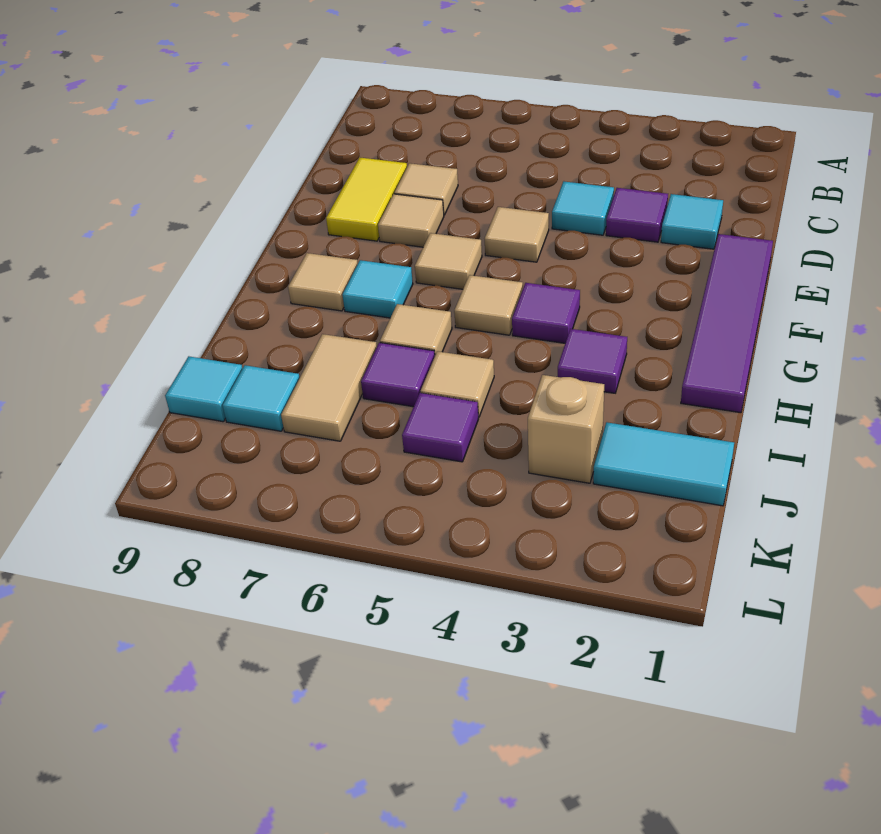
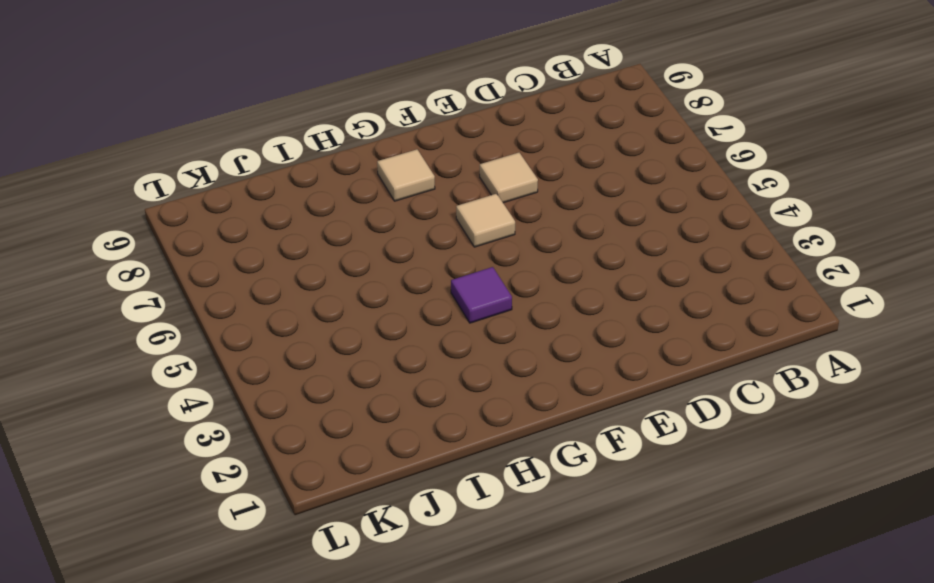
none -> cyan 1x1 tile [661,194,723,249]
none -> purple 1x1 tile [606,188,668,242]
none -> cyan 1x1 tile [552,181,614,235]

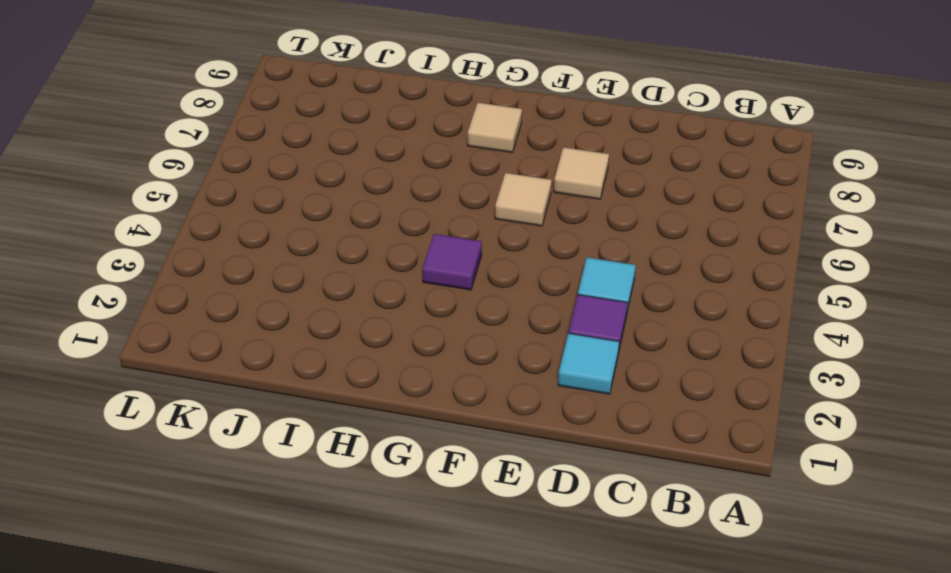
none -> tan 1x1 tile [394,163,458,215]
none -> yellow 1x2 tile [326,158,407,241]
none -> purple 1x4 tile [681,234,773,413]

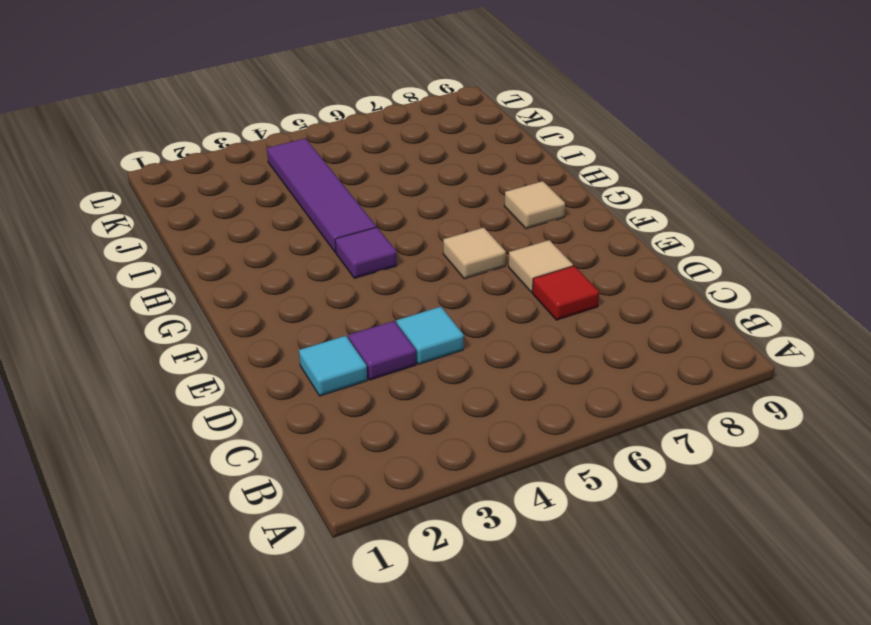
red 1x1 tile [532,266,599,320] -> tan 1x1 tile [394,163,458,215]
purple 1x4 tile [267,138,376,253] -> purple 1x4 tile moved to [681,234,773,413]
none -> yellow 1x2 tile [326,158,407,241]
none -> tan 1x1 tile [485,207,549,262]
none -> tan 1x1 tile [454,275,523,335]

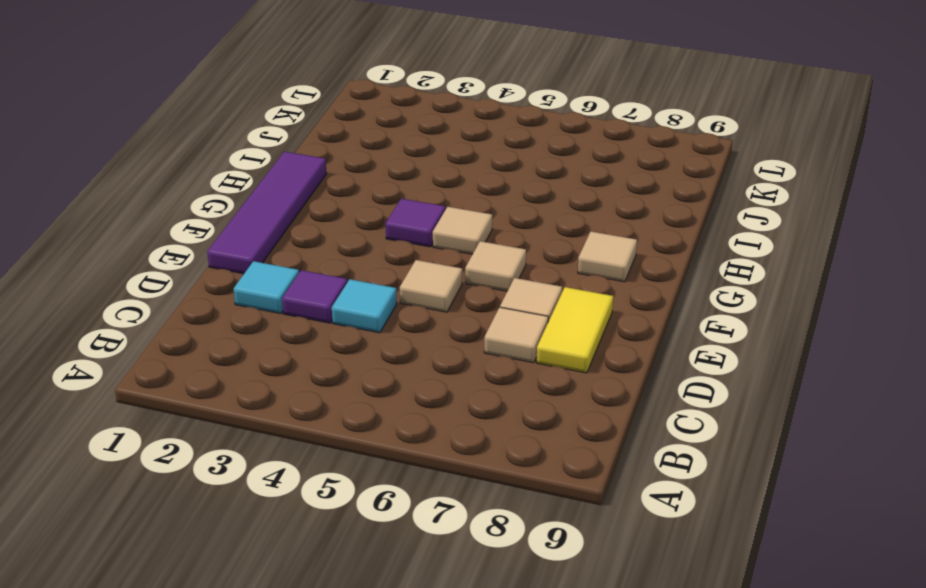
none -> cyan 1x1 tile [342,260,413,318]
none -> purple 1x1 tile [558,329,627,393]
none -> tan 1x1 tile [380,304,452,355]

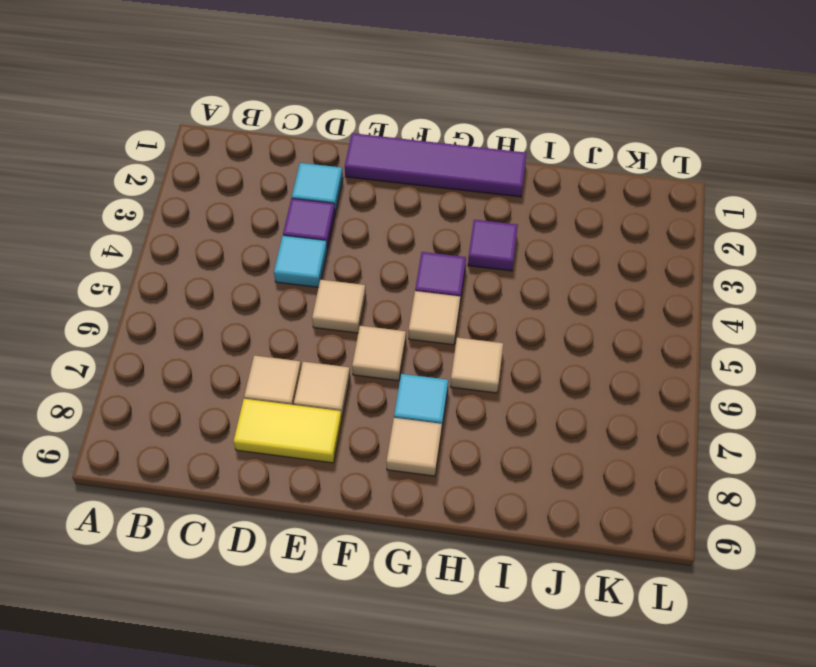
none -> tan 1x1 tile [421,351,494,417]
none -> purple 1x1 tile [361,343,435,407]
none -> tan 1x2 tile [281,334,377,441]

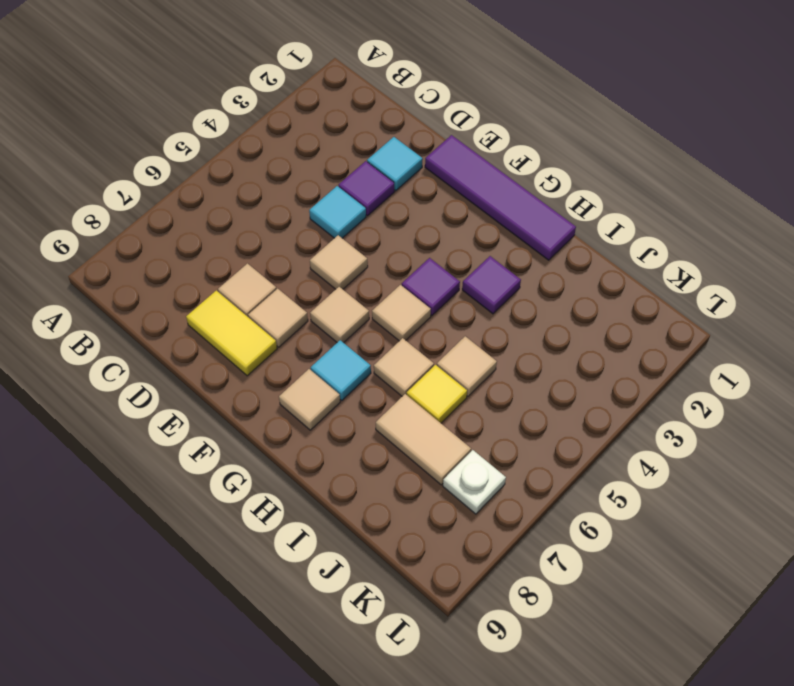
yellow 1x1 tile [407,365,467,423] -> purple 1x1 tile [361,343,435,407]
white 1x1 plate [443,450,506,514] -> none
none -> cyan 1x2 tile [593,422,734,506]
none -> tan 1x1 brick [528,375,604,483]
none -> purple 1x1 tile [402,393,478,462]

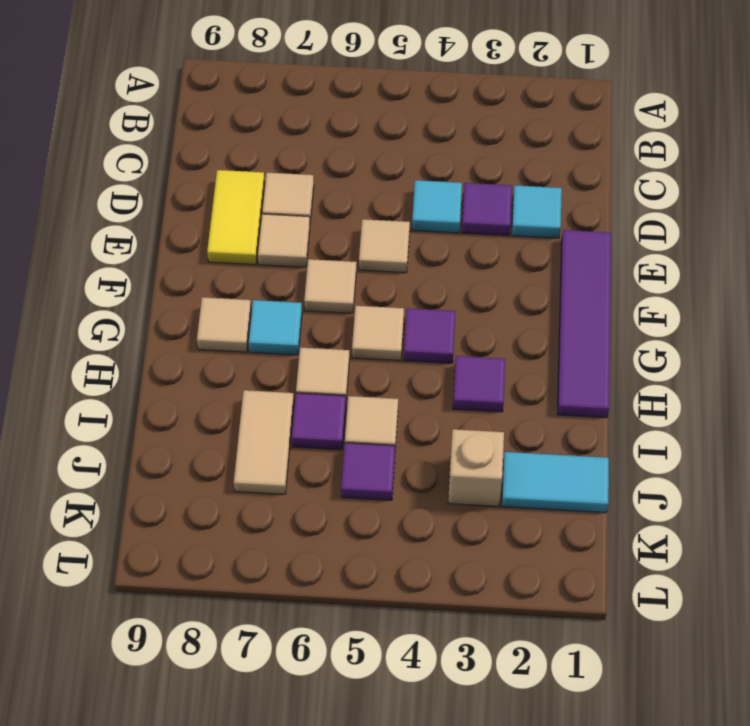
none -> cyan 1x1 tile [223,365,300,431]
none -> cyan 1x1 tile [165,356,243,422]

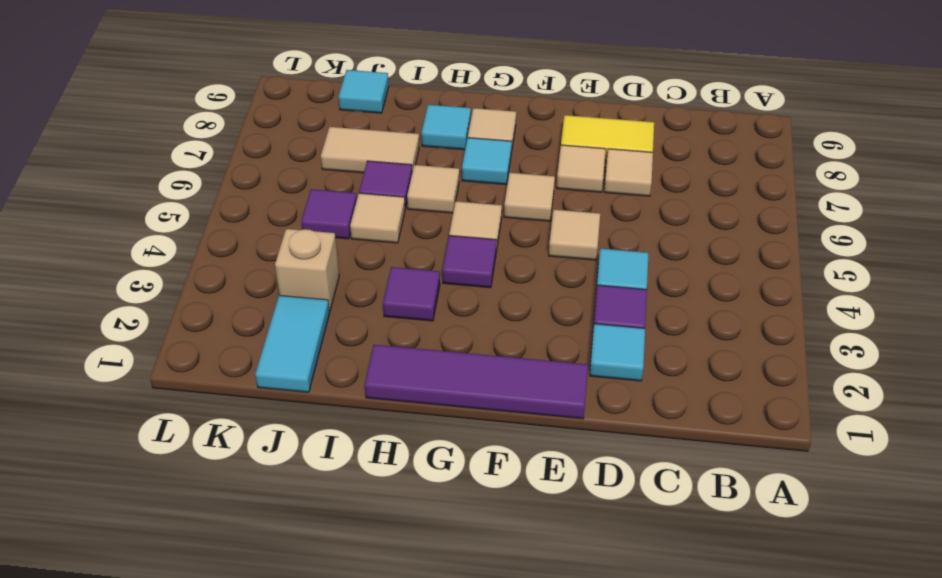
cyan 1x1 tile [421,105,471,150] -> cyan 1x1 tile moved to [223,365,300,431]

